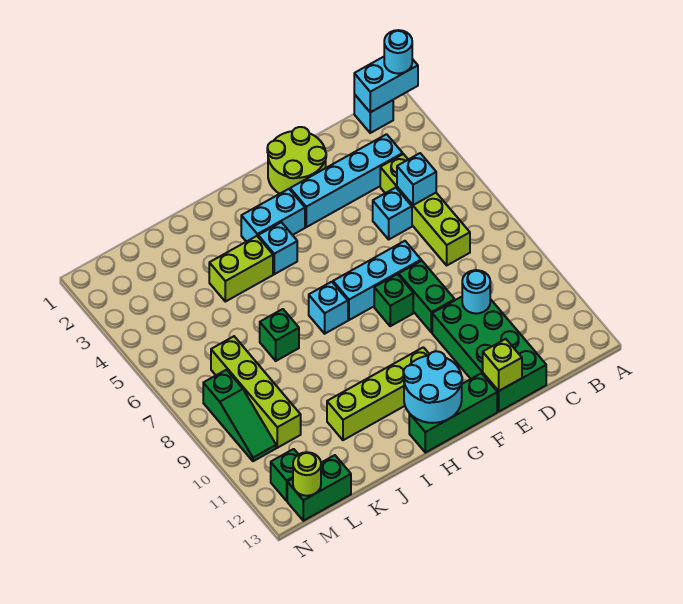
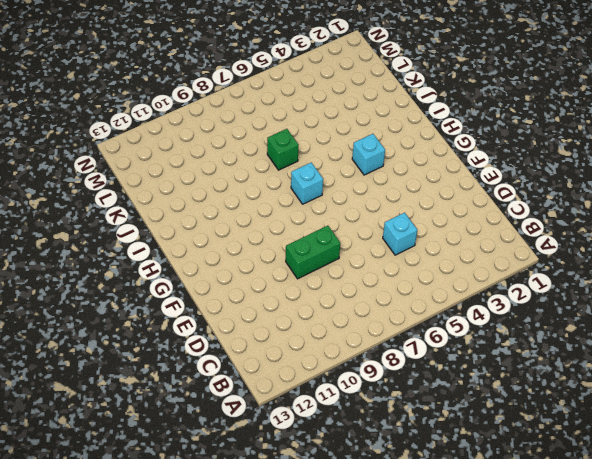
none -> cyan 1x1 brick [354,94,393,133]
none -> cyan 1x4 brick [290,134,403,227]
none -> lime 1x4 brick [380,154,470,265]

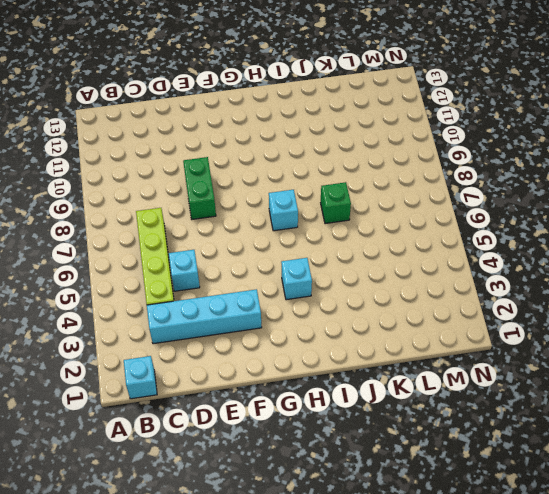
none -> green 2x4 brick [432,297,546,411]
none -> lime 2x2 round brick [267,127,326,194]
none -> cyan 1x3 brick [333,241,421,320]

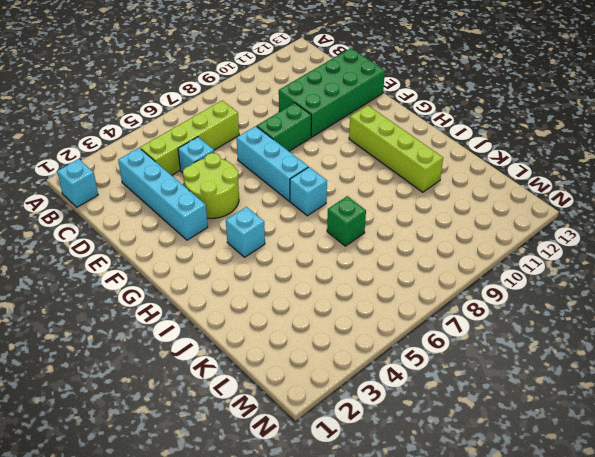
lime 2x2 round brick [183,153,239,218] -> lime 2x2 round brick moved to [267,127,326,194]
none -> green 1x1 brick [374,274,413,326]
none -> green 1x3 brick [409,373,497,453]
none -> cyan 1x2 brick [241,189,305,242]

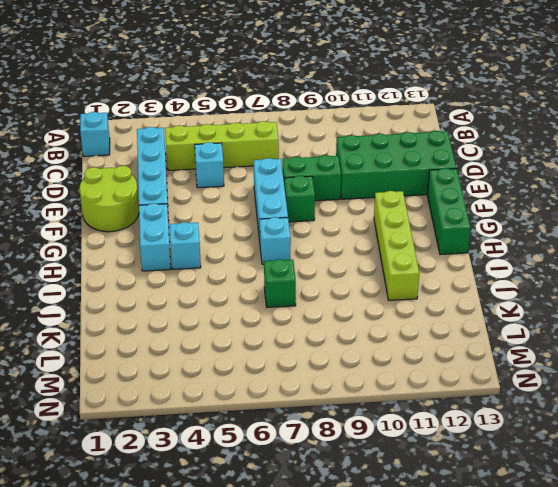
none -> lime 1x2 brick [209,236,273,302]
none -> lime 1x4 brick [211,336,301,448]
none -> green 1x2 brick [287,455,351,521]

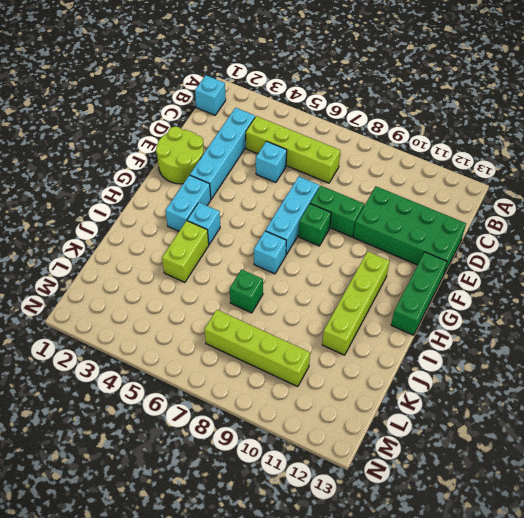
none -> green 1x2 brick [287,455,351,521]
none -> green 1x3 slope [203,370,276,461]
none -> green 1x1 brick [271,449,299,501]

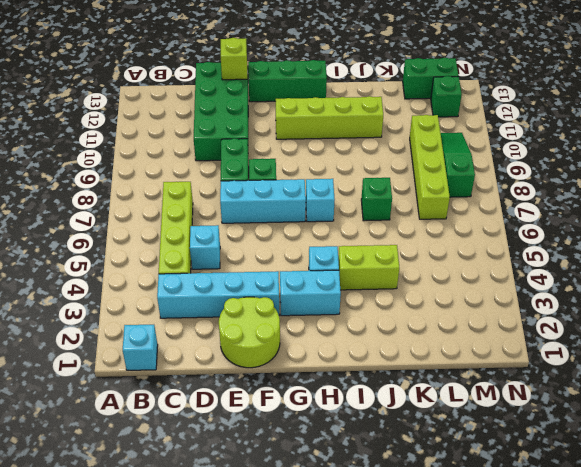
none -> cyan 1x2 brick [354,57,418,112]
none -> cyan 1x1 brick [397,153,436,205]
none -> cyan 1x1 round brick [462,270,490,314]

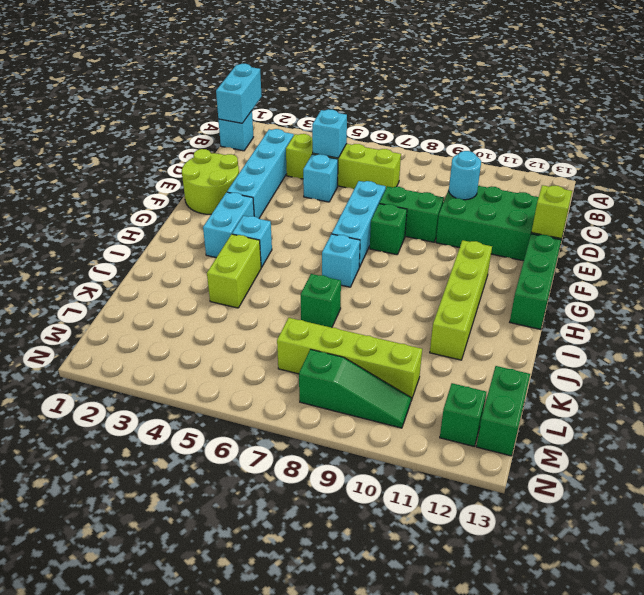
none -> cyan 2x2 round brick [403,351,462,423]
none -> lime 1x1 round brick [293,452,321,496]
none -> cyan 1x1 round brick [384,30,412,74]

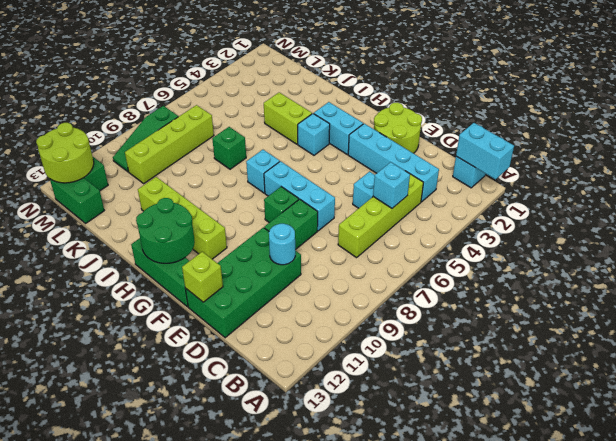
green 2x2 round brick [136,198,195,263] -> cyan 2x2 round brick [403,351,462,423]
lime 2x2 round brick [36,123,94,183] -> lime 1x1 round brick [293,452,321,496]
none -> cyan 1x1 round brick [384,30,412,74]

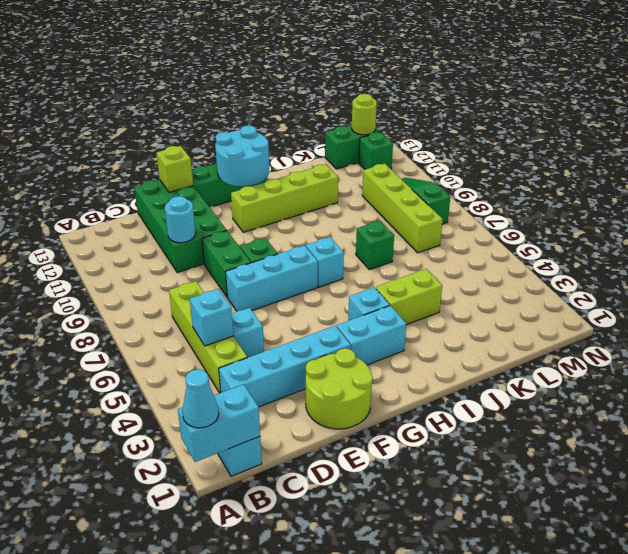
cyan 1x1 cone [182,369,219,428] -> cyan 1x1 round brick [384,30,412,74]

